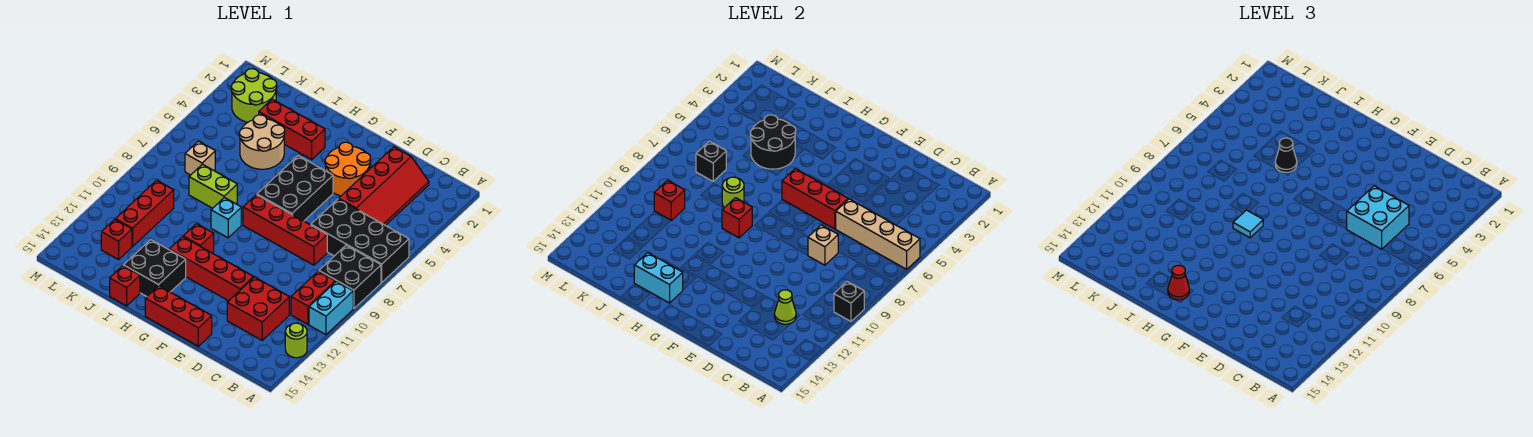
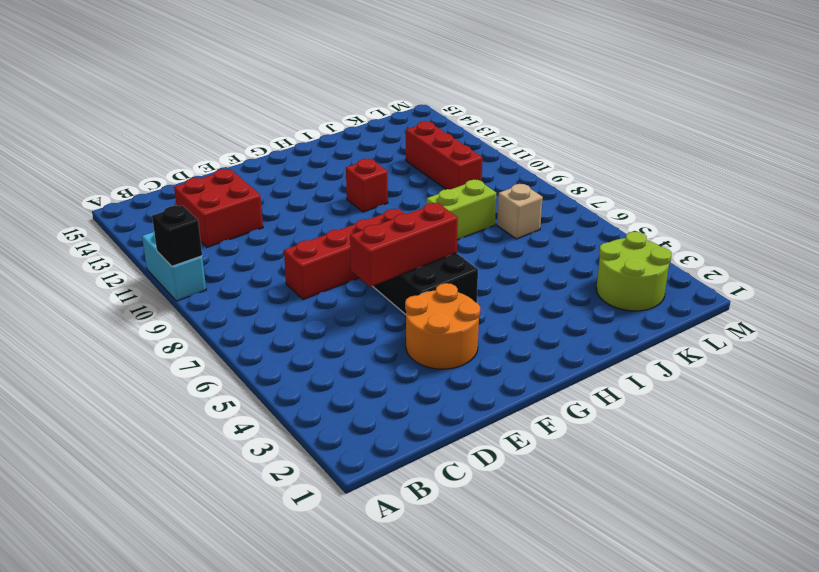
none -> black 2x4 brick [311,199,409,282]
none -> black 2x2 brick [319,245,381,309]
none -> lime 1x1 round brick [285,323,307,358]
none -> red 1x2 brick [291,271,335,324]

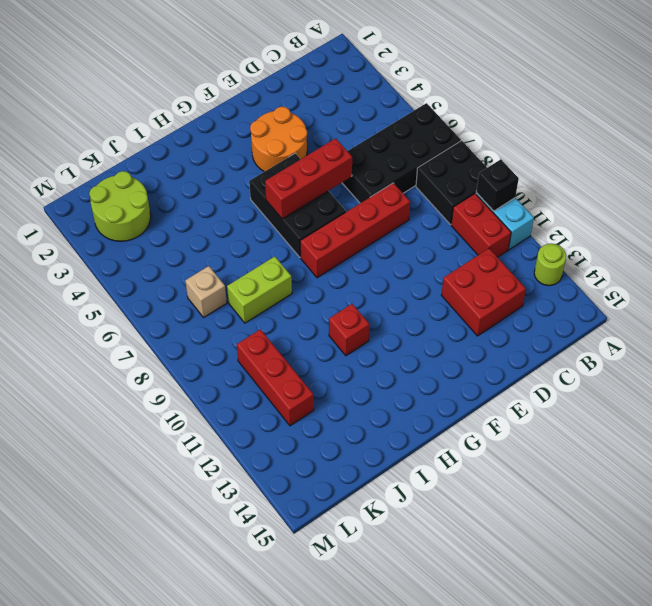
none -> red 2x4 slope [339,147,429,226]
none -> red 1x4 brick [169,237,254,301]
none -> red 1x3 brick [145,286,212,346]
none -> red 1x3 brick [259,99,325,160]

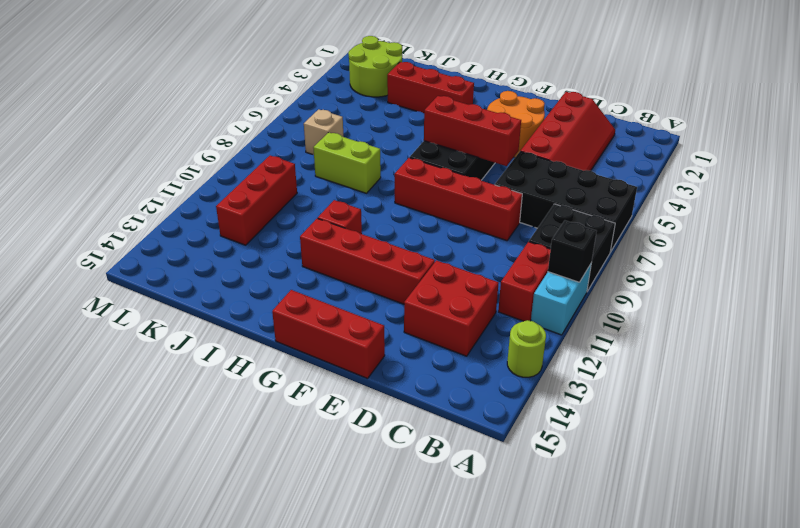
none -> cyan 1x1 brick [211,198,241,238]
none -> black 2x2 brick [123,240,186,296]
none -> tan 2x2 round brick [239,115,285,169]
none -> red 1x1 brick [110,266,140,306]

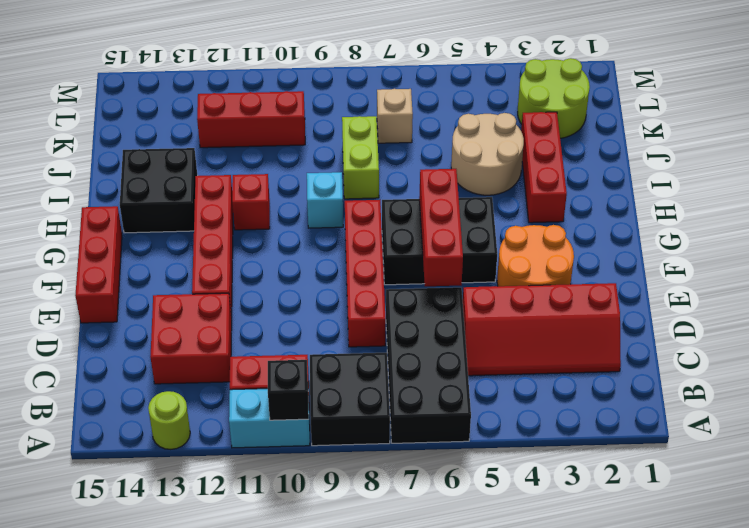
none -> red 1x1 brick [110,266,140,306]
none -> red 1x1 brick [101,219,132,260]
none -> tan 1x4 brick [836,199,920,270]
none -> lime 1x1 cone [774,290,796,324]

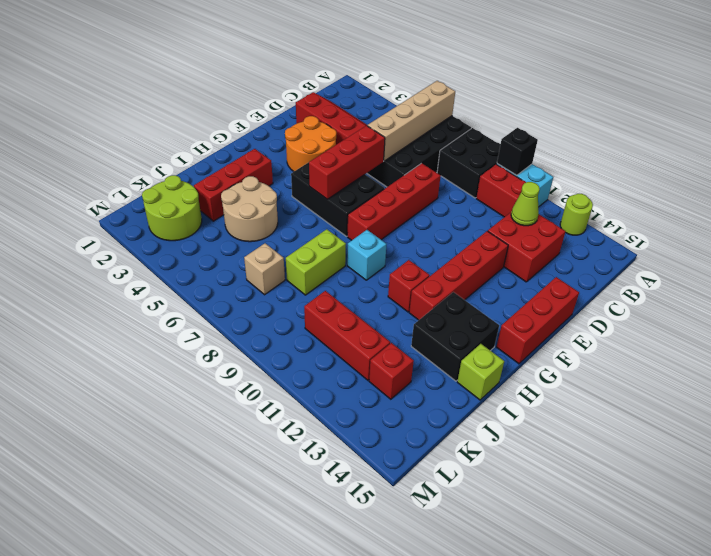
lime 1x1 brick [457,344,504,400] -> red 1x1 brick [110,266,140,306]
none -> tan 1x1 brick [808,225,838,265]
none -> red 1x1 brick [722,198,752,238]
none -> cyan 1x2 brick [634,253,683,303]
none -> black 2x2 round brick [750,115,796,169]

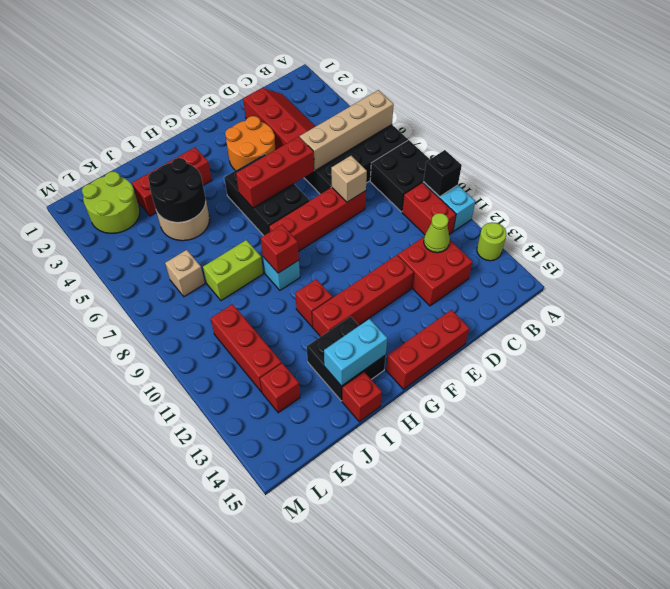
none -> lime 1x1 round brick [722,177,744,208]
none -> black 1x1 brick [696,141,726,181]
none -> red 1x1 brick [654,180,685,220]
none -> cyan 2x2 brick [1347,186,1409,249]

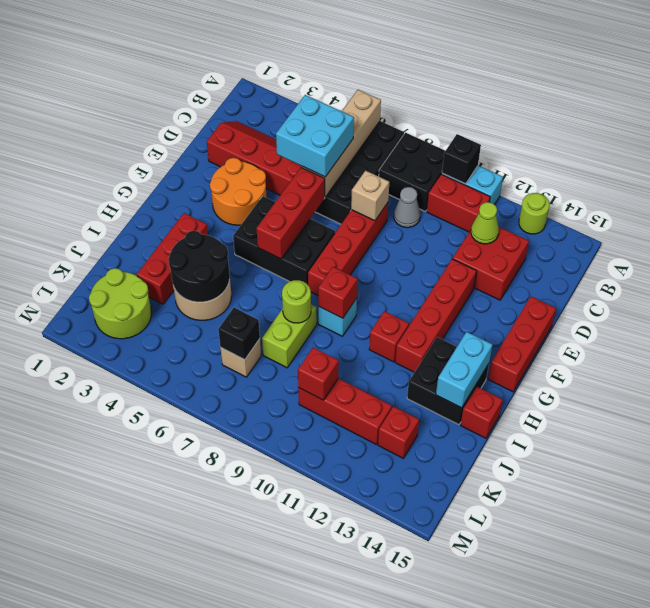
grey 1x1 cone [394,187,420,228] -> none
none -> cyan 1x1 tile [1233,210,1263,238]
none -> red 1x1 cone [1168,265,1189,300]
none -> black 1x1 cone [1275,138,1297,172]

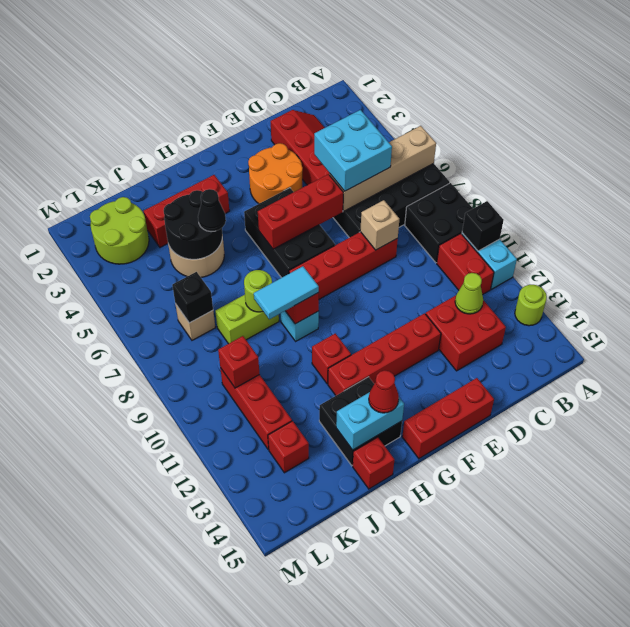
cyan 1x2 tile [254,266,319,319] -> cyan 1x1 tile [1233,210,1263,238]

